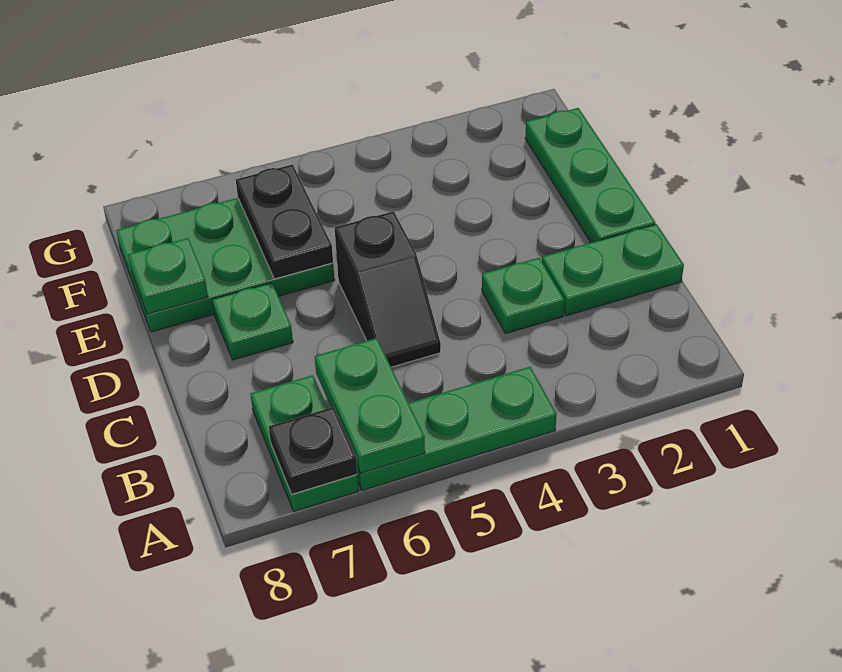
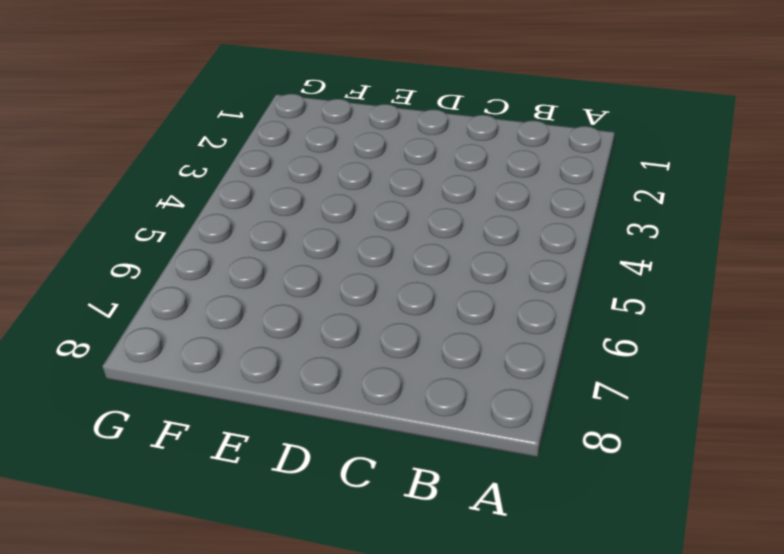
none -> green 1x3 plate [357,367,557,490]
none -> green 1x2 plate [251,375,358,512]
none -> green 1x2 plate [542,224,684,316]

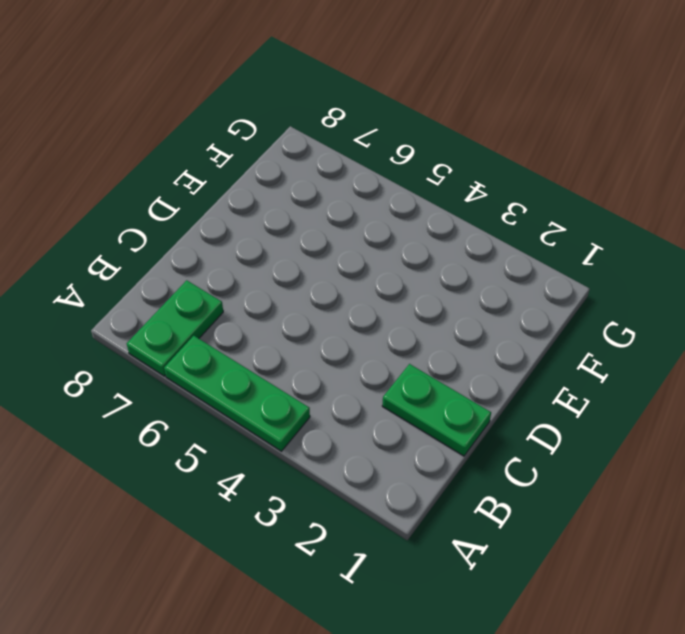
none -> green 1x1 plate [482,258,564,334]
none -> black 1x2 slope [335,211,441,367]
none -> green 1x3 plate [525,108,655,243]

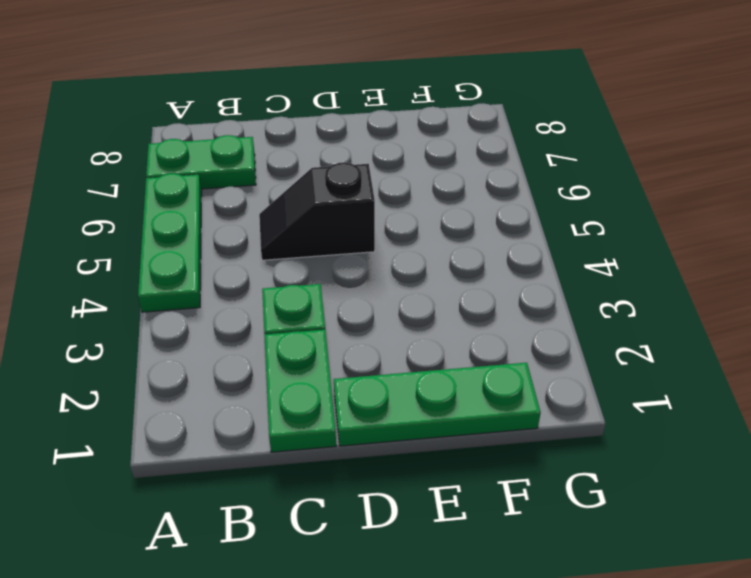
none -> green 1x1 plate [212,283,293,360]
none -> green 2x3 plate [116,198,335,332]
none -> green 1x2 plate [315,338,425,473]

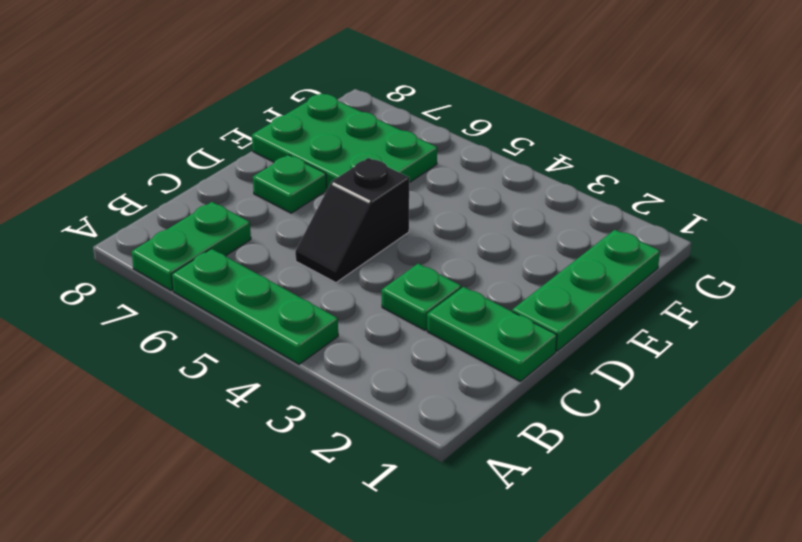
none -> green 1x2 plate [315,338,425,473]
none -> black 1x1 plate [269,407,357,494]
none -> black 1x2 plate [236,164,333,279]

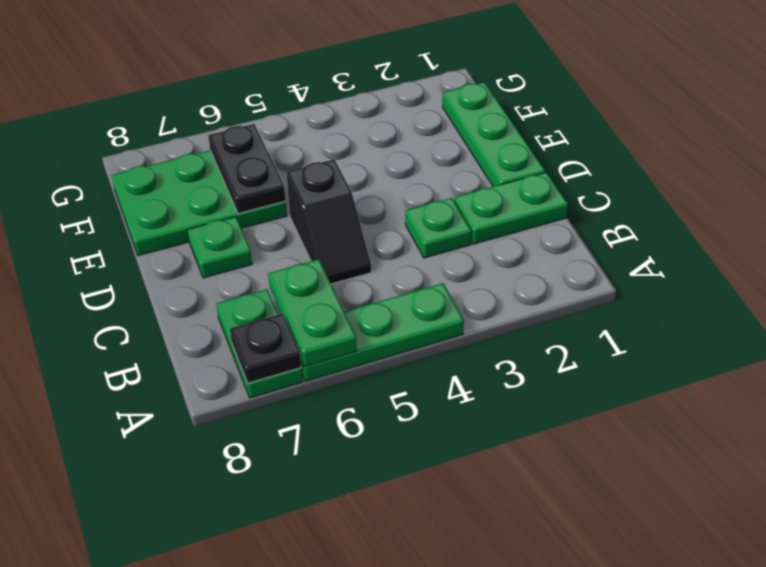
none -> green 1x1 plate [128,238,208,314]

